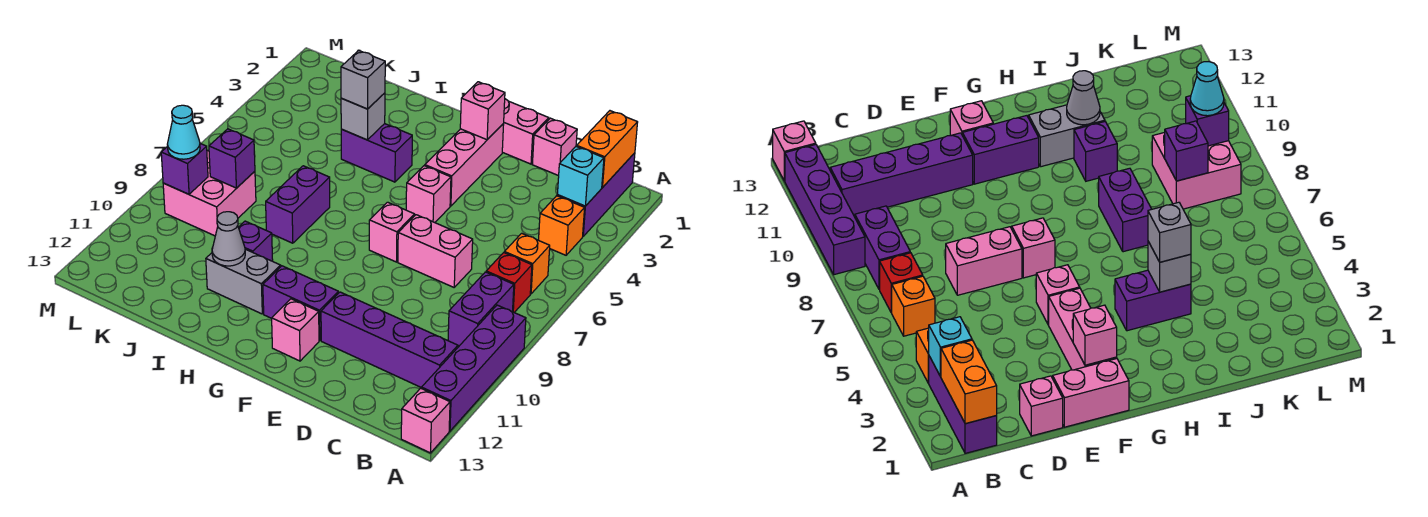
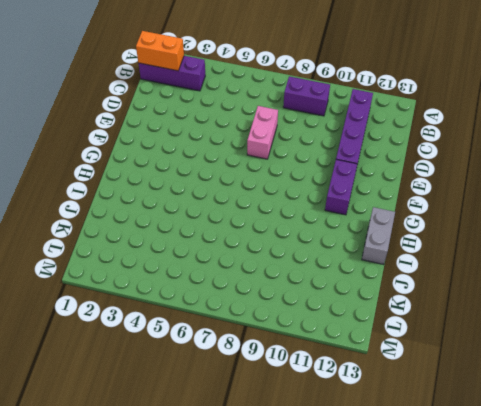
grey 1x2 brick [362,207,395,265] -> grey 1x2 brick moved to [206,249,281,314]
none -> purple 1x4 brick [422,305,526,431]
none -> pink 1x1 brick [401,388,450,453]
none -> orange 1x1 brick [539,196,585,255]
none -> orange 1x1 brick [504,233,550,294]

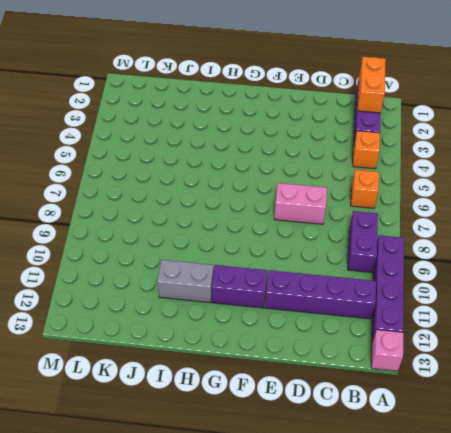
none -> red 1x1 brick [486,253,532,312]
none -> pink 1x1 brick [532,118,577,176]
none -> pink 1x2 brick [502,99,549,164]
none -> pink 1x3 brick [425,124,504,206]

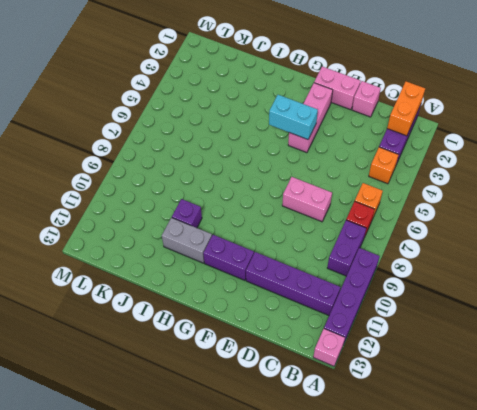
cyan 1x2 brick [269,95,318,140] -> none
none -> pink 1x1 brick [406,166,451,223]
none -> pink 1x1 brick [369,202,415,262]
none -> pink 1x1 brick [272,299,319,361]
none -> purple 1x2 brick [341,124,412,182]

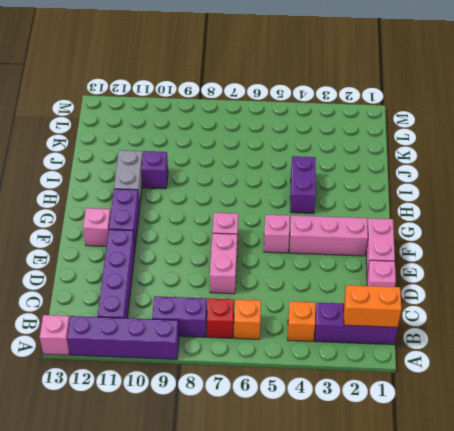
none -> purple 1x2 brick [266,166,330,243]
none -> pink 2x2 brick [163,150,256,236]
none -> cyan 1x1 brick [558,146,604,206]
none -> pink 1x1 brick [460,82,505,140]

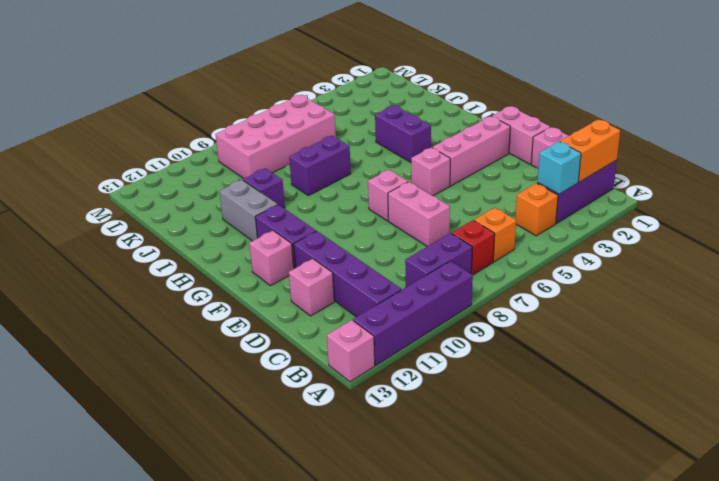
pink 1x1 brick [289,259,334,316] -> pink 1x1 brick moved to [460,82,505,140]
pink 2x4 brick [215,95,336,179] -> pink 2x2 brick [163,150,256,236]
none -> grey 1x1 brick [341,93,385,140]
none -> grey 1x1 cone [212,212,245,266]
none -> purple 1x1 brick [209,129,255,188]
none -> purple 1x1 brick [161,144,208,194]

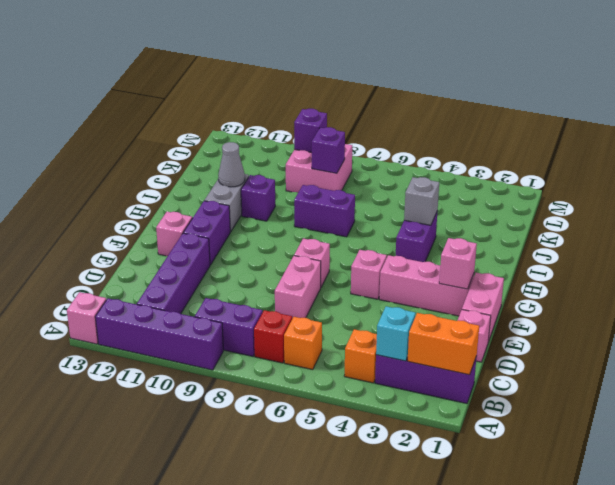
none -> grey 1x1 brick [341,50,385,109]
none -> cyan 1x1 cone [167,105,200,159]

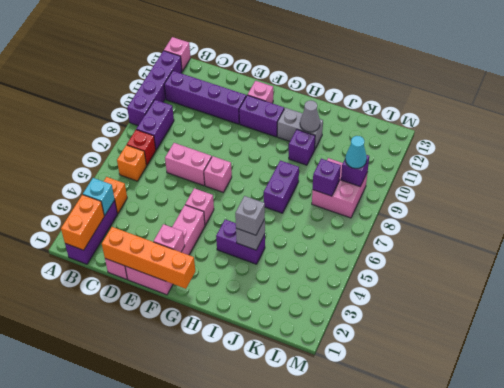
orange 1x4 brick [102,227,195,289] -> none

